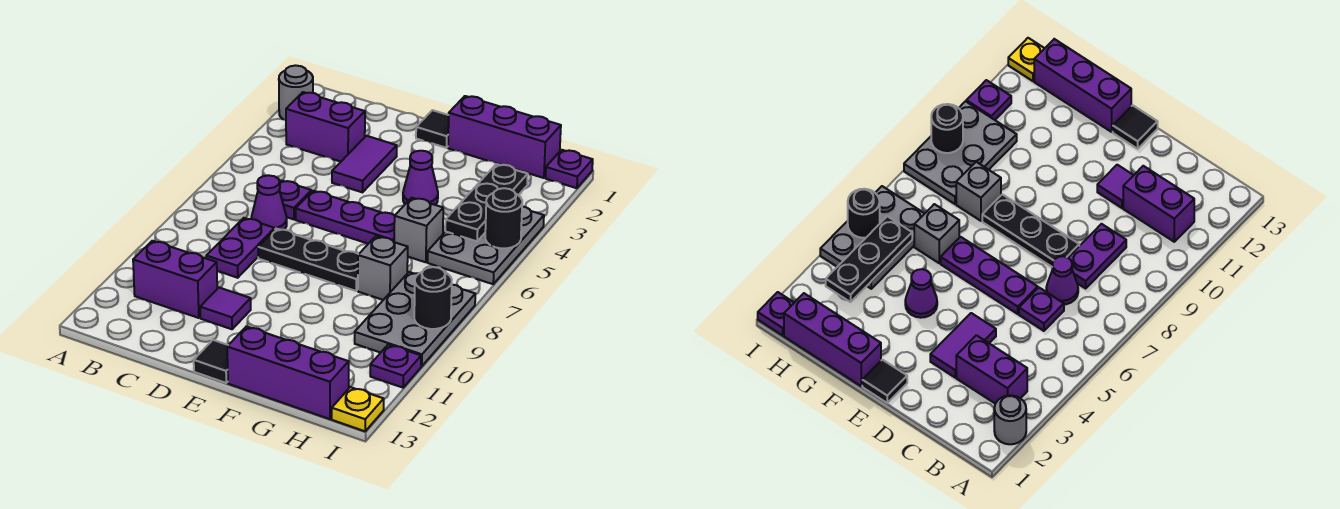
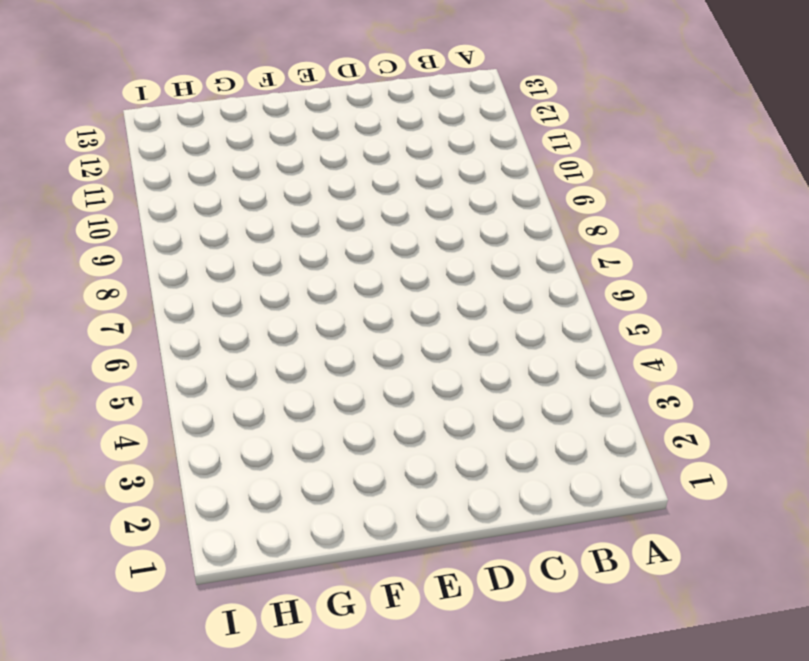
none -> grey 1x1 round brick [279,65,313,121]
none -> purple 1x2 brick [286,92,365,162]
none -> purple 1x2 brick [133,241,217,318]

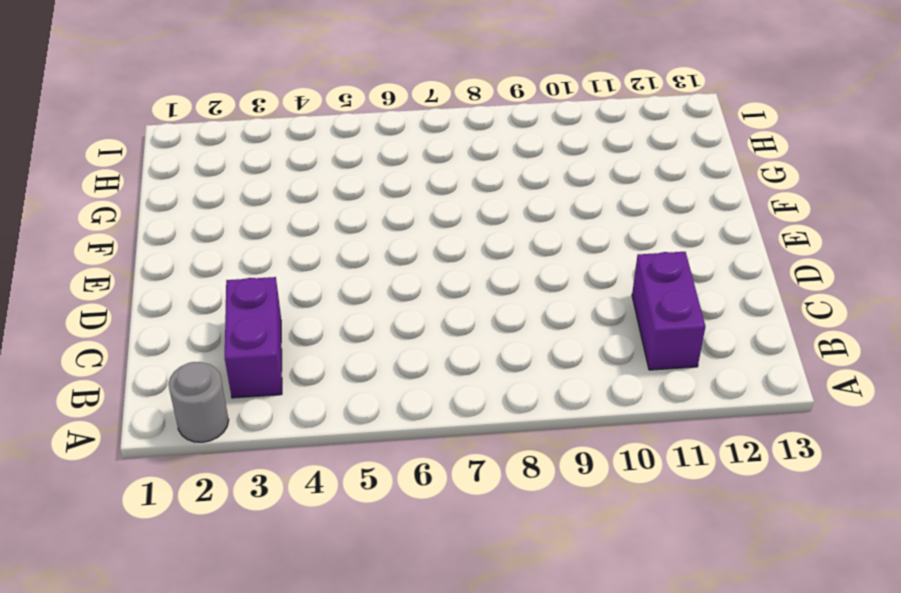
none -> purple 1x1 plate [279,180,312,219]
none -> purple 1x1 cone [251,175,287,230]
none -> purple 1x2 plate [206,218,275,278]

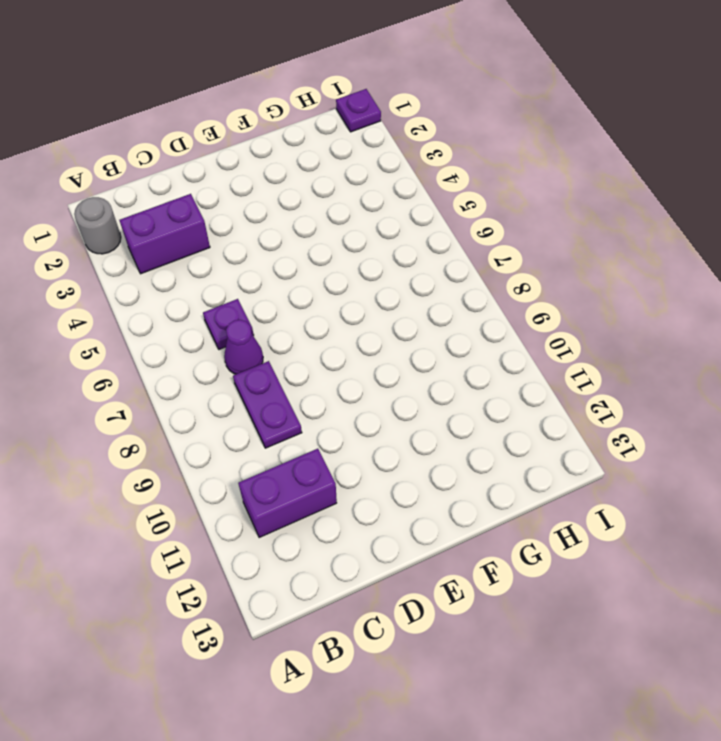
none -> purple 1x2 tile [332,136,397,192]
none -> purple 1x3 plate [296,191,395,244]
none -> black 1x3 plate [258,229,358,291]

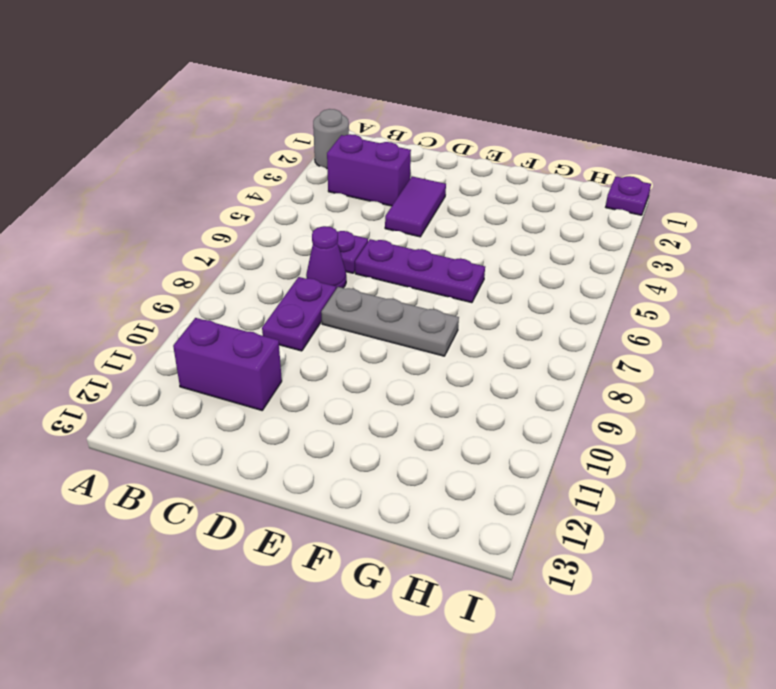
grey 1x3 plate [321,287,459,356] -> black 1x3 plate [258,229,358,291]
none -> purple 1x1 tile [200,288,251,329]
none -> black 1x1 tile [416,110,449,148]
none -> black 1x1 tile [194,340,228,383]

